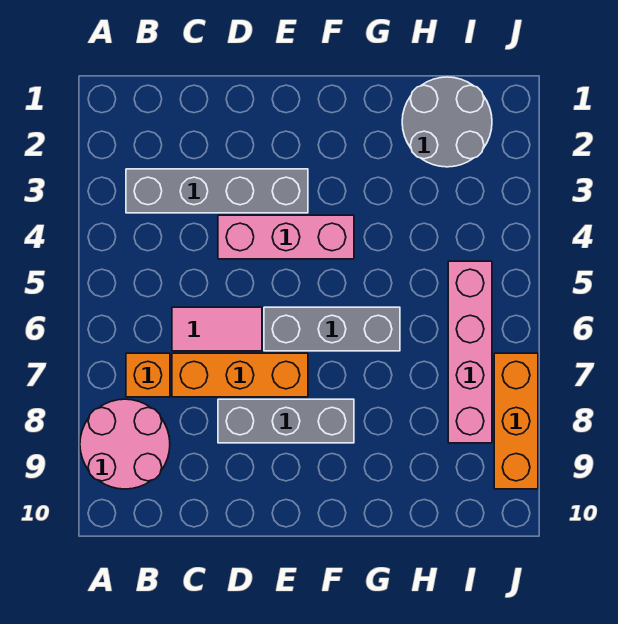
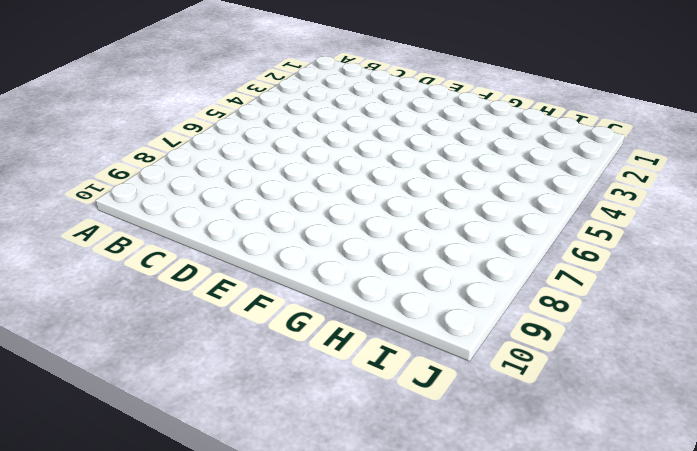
none -> pink 2x2 round brick [80,399,170,489]
none -> grey 1x4 brick [126,169,308,213]

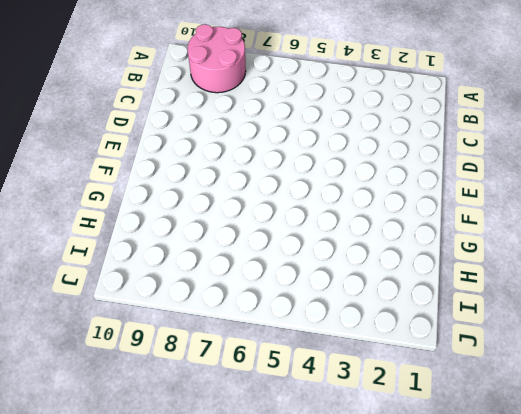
none -> grey 1x4 brick [126,169,308,213]
none -> orange 1x1 brick [126,353,170,397]

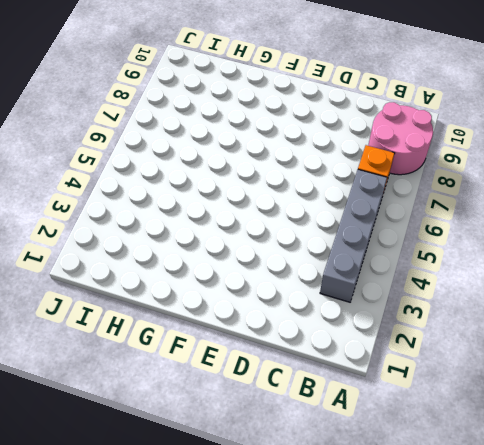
grey 1x4 brick [320,170,387,302] -> grey 1x4 brick turned to [126,169,308,213]
none -> pink 1x2 tile [172,307,262,351]
none -> orange 1x3 brick [172,353,308,397]

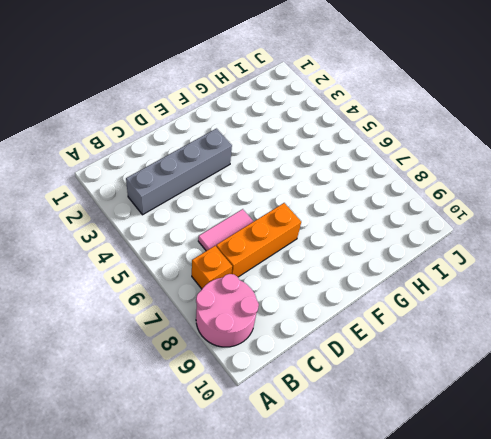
none -> pink 1x3 brick [218,215,354,259]
none -> grey 1x3 brick [218,399,354,443]

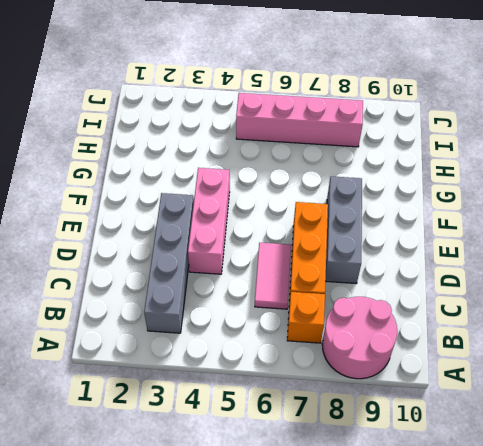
none -> grey 1x3 brick [264,307,400,351]
none -> grey 2x2 round brick [402,77,492,167]

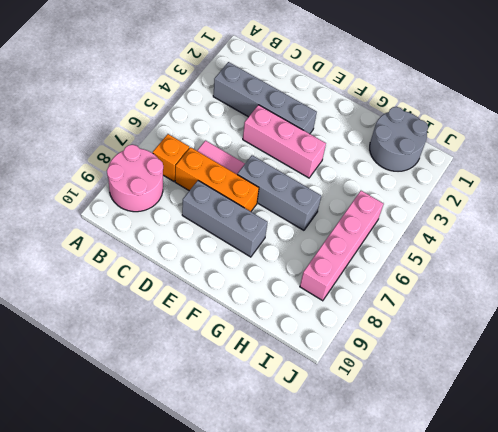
none -> orange 1x3 brick [494,353,538,489]

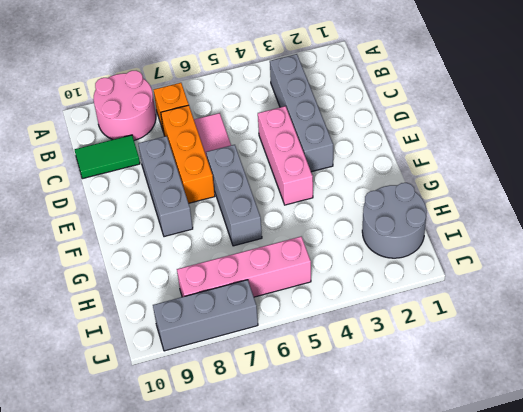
green 1x2 tile [75,135,140,179] -> none
grey 1x3 brick [153,280,258,351] -> orange 1x3 brick [494,353,538,489]

